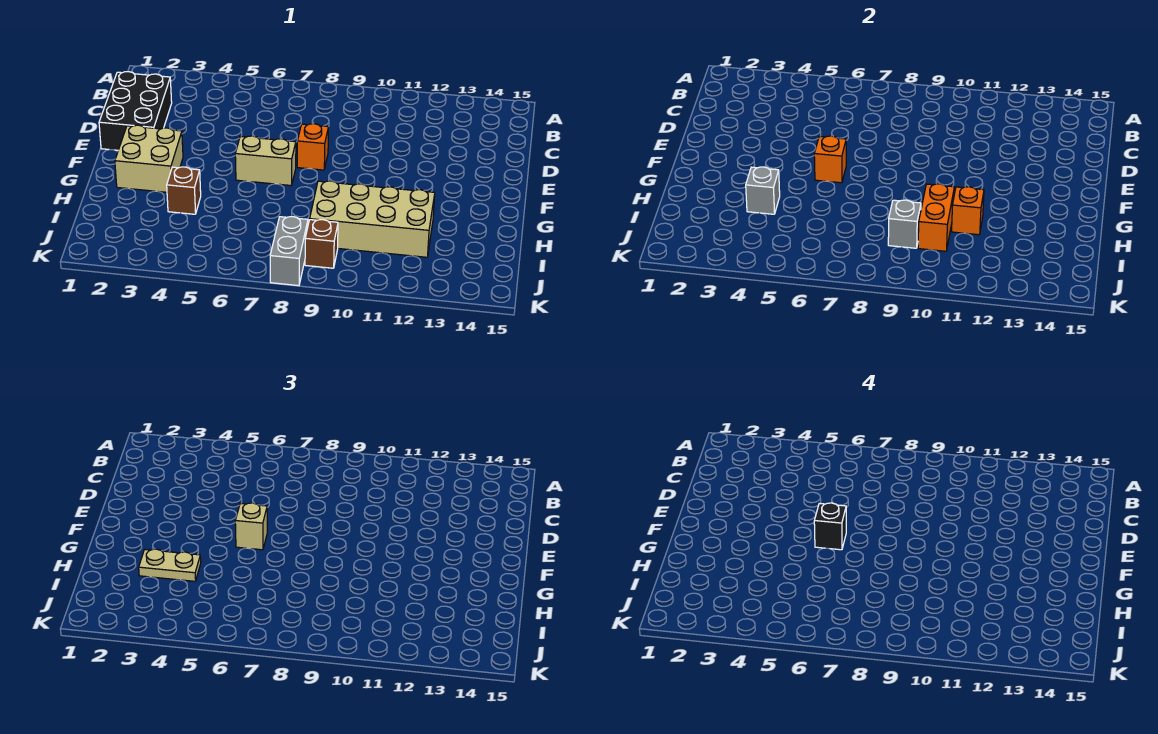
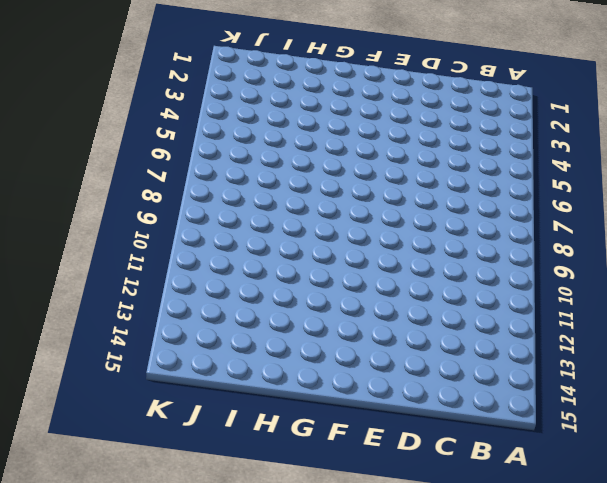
none -> black 2x3 brick [99,72,172,150]
none -> orange 1x1 brick [297,124,328,170]
none -> tan 2x2 brick [115,125,183,192]

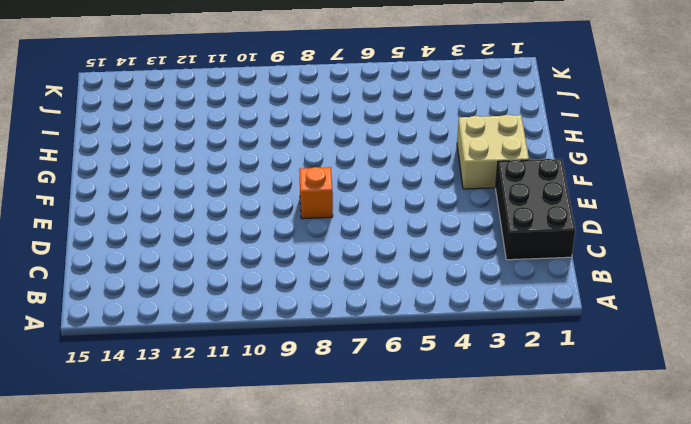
none -> tan 1x2 brick [235,136,296,186]
none -> brown 1x1 brick [167,167,201,214]
none -> tan 2x4 brick [310,181,435,257]

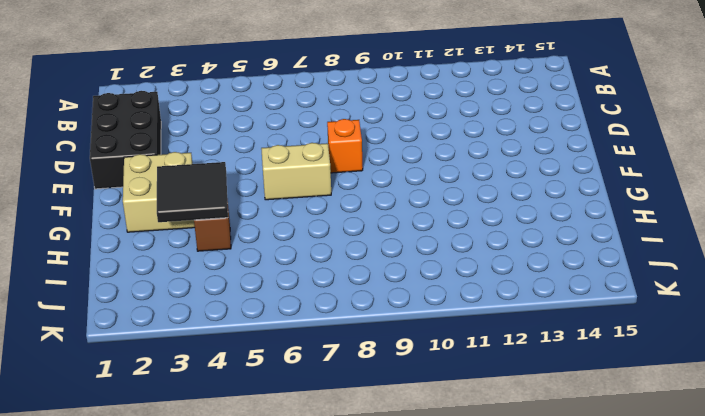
black 2x2 tile [157,162,228,222] -> grey 1x1 brick [746,167,780,214]
none -> tan 2x4 brick [310,181,435,257]
none -> grey 1x2 brick [270,217,308,286]
none -> brown 1x1 brick [305,220,338,268]

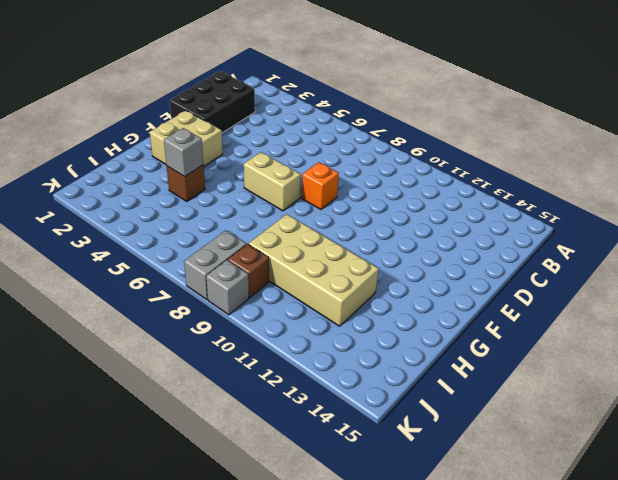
grey 1x1 brick [206,260,249,315] -> grey 1x1 brick moved to [888,200,921,248]
none -> orange 1x1 brick [814,136,846,183]
none -> orange 1x2 brick [918,184,954,251]
none -> orange 1x1 brick [952,187,984,235]

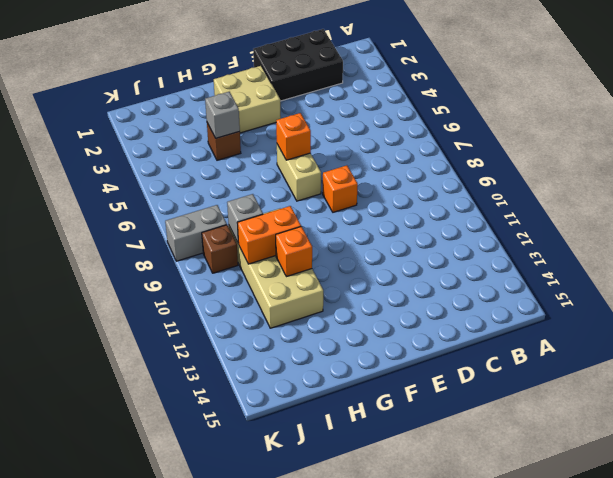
none -> tan 1x1 brick [235,503,267,550]
none -> tan 1x2 plate [139,549,201,581]
none -> black 1x1 brick [814,503,846,550]

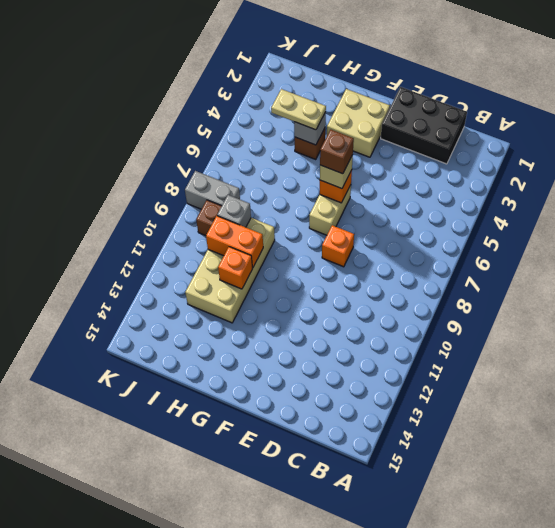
brown 1x1 brick [320,130,354,174] -> black 1x1 brick [814,503,846,550]
tan 1x2 plate [271,89,326,130] -> tan 1x2 plate turned to [139,549,201,581]

